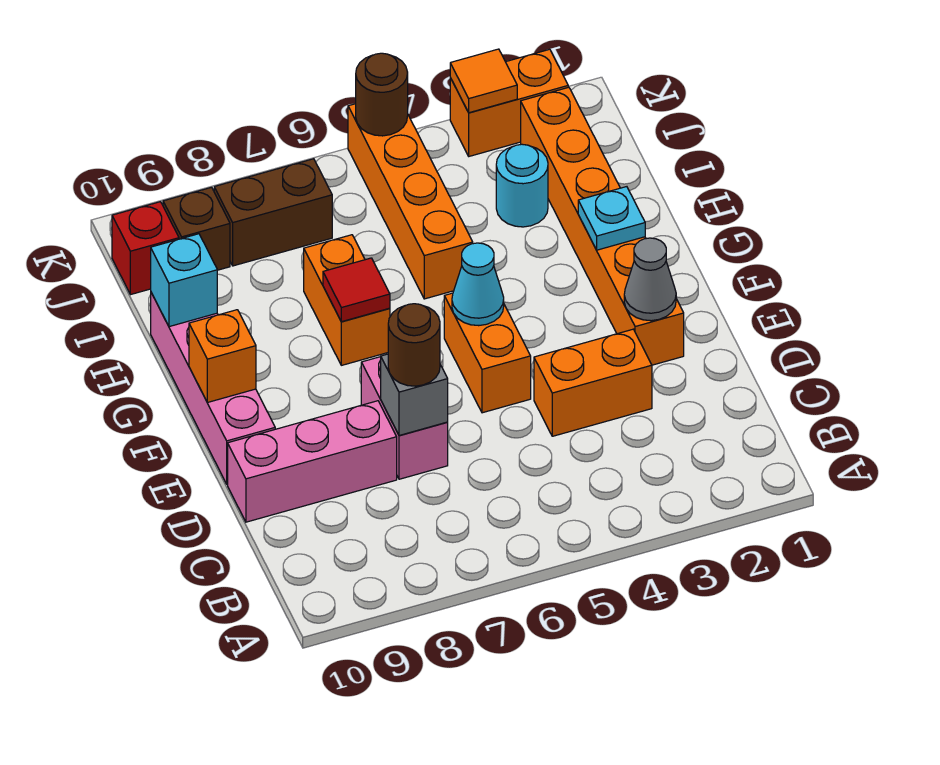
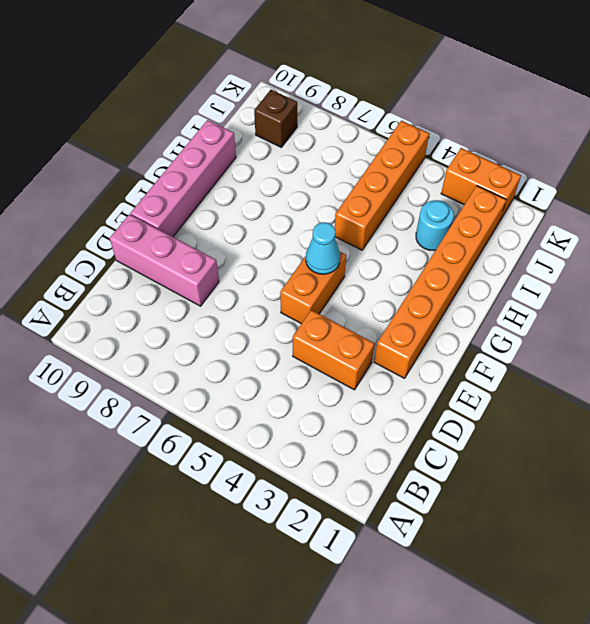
none -> pink 1x2 brick [361,357,448,479]
none -> orange 1x2 brick [304,235,390,365]
none -> brown 1x2 brick [214,159,332,266]

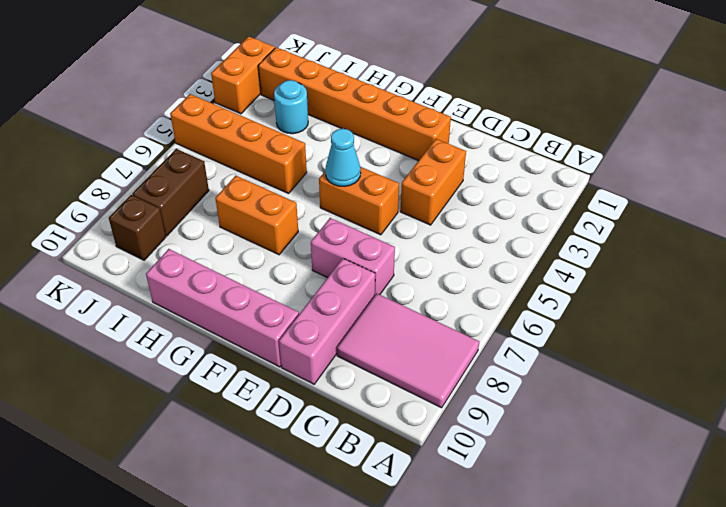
pink 2x3 tile [337,294,479,408] -> none
none -> red 1x1 brick [112,202,179,295]
none -> grey 1x1 brick [381,354,448,435]
none -> grey 1x1 cone [624,238,676,321]

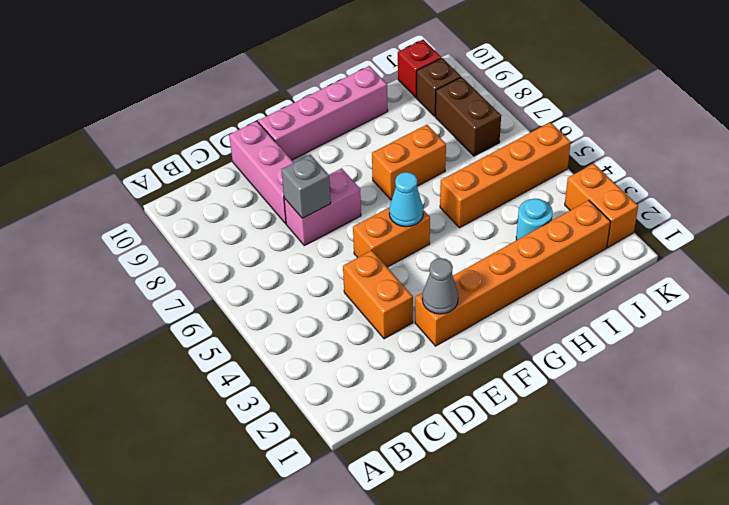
none -> orange 1x1 brick [189,310,256,402]
none -> cyan 1x1 plate [578,187,645,250]
none -> red 1x1 tile [323,258,390,322]

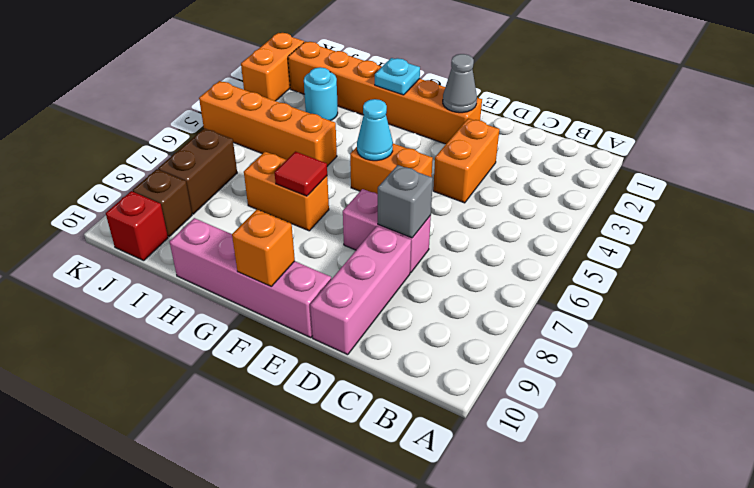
none -> cyan 1x1 brick [151,234,217,327]
none -> orange 1x1 tile [450,49,517,113]
none -> brown 1x1 round brick [356,53,408,136]

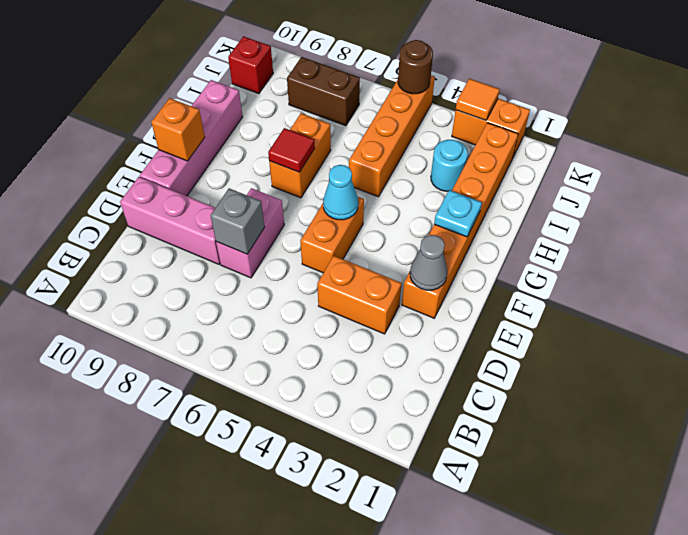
none -> brown 1x1 brick [163,187,230,270]
none -> cyan 1x1 brick [151,234,217,327]
none -> brown 1x1 round brick [388,304,440,386]

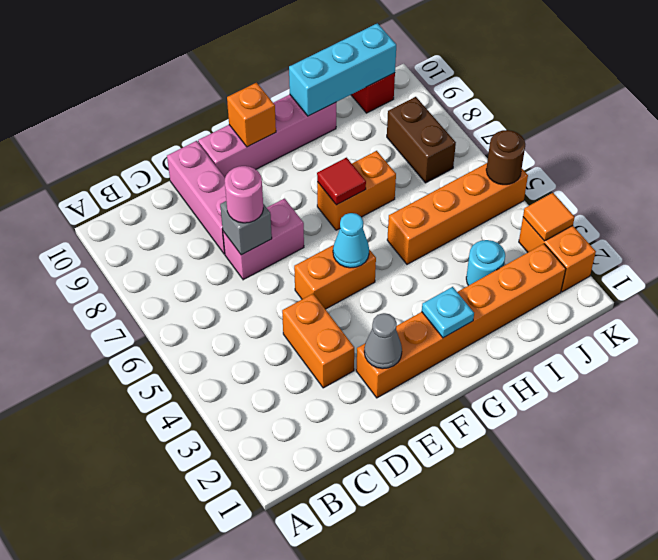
pink 1x1 round brick [225,166,263,223] -> brown 1x1 round brick [388,304,440,386]
cyan 1x3 brick [289,23,396,116] -> cyan 1x1 brick [151,234,217,327]
none -> brown 1x1 brick [163,187,230,270]

